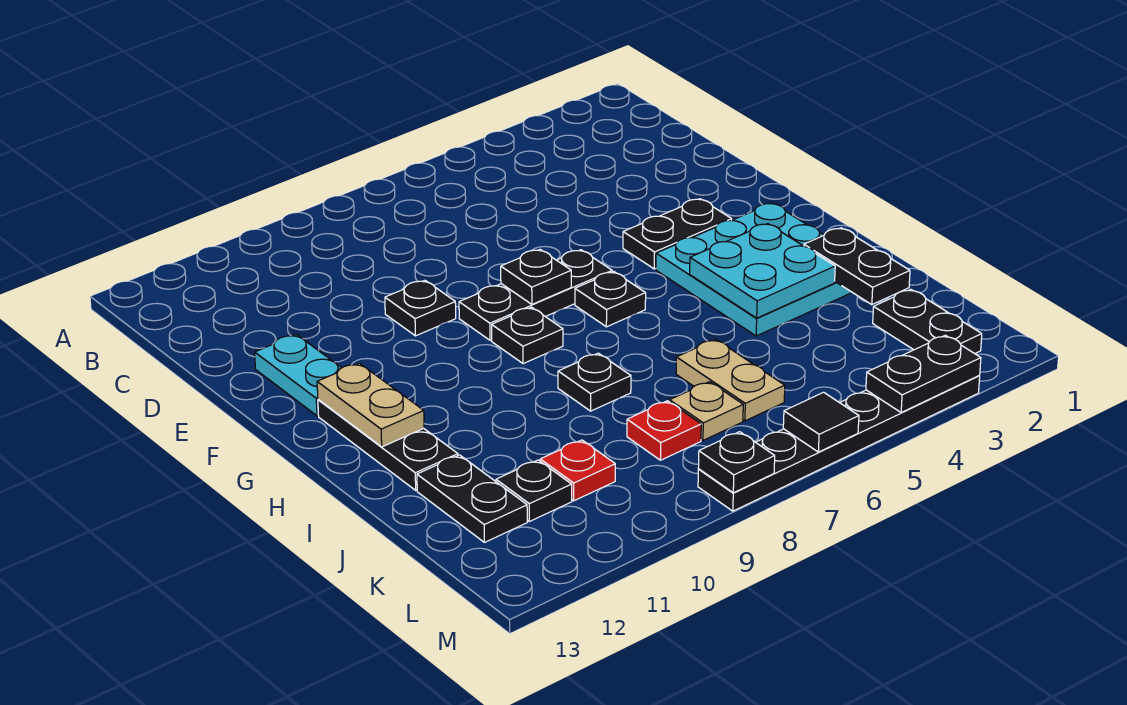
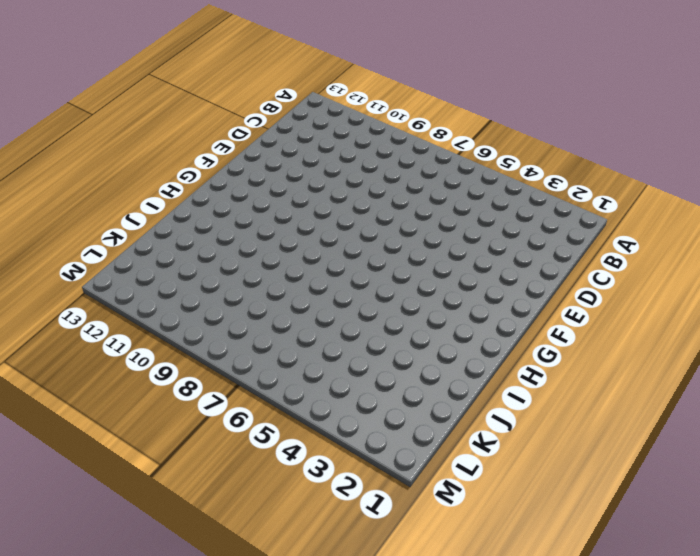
none -> black 1x1 plate [385,280,456,336]
none -> cyan 1x2 plate [255,335,341,416]
none -> black 1x2 plate [623,199,732,269]

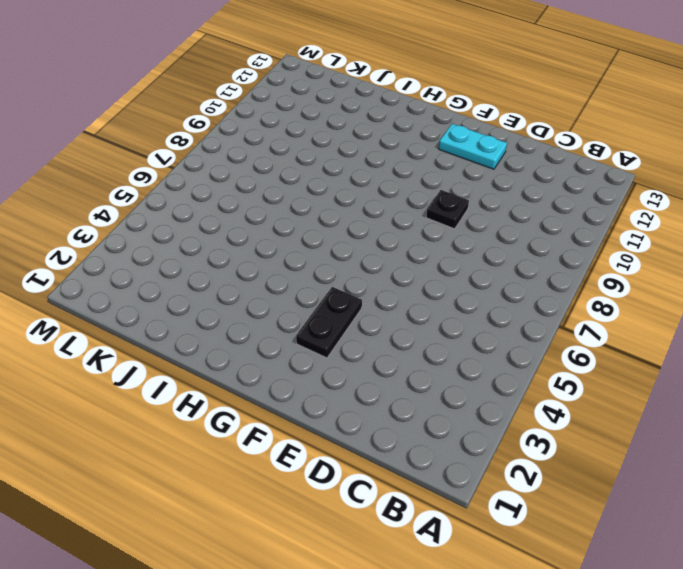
none -> black 1x3 plate [459,250,612,340]
none -> cyan 3x3 plate [656,203,852,336]
none -> black 1x1 plate [575,272,646,327]

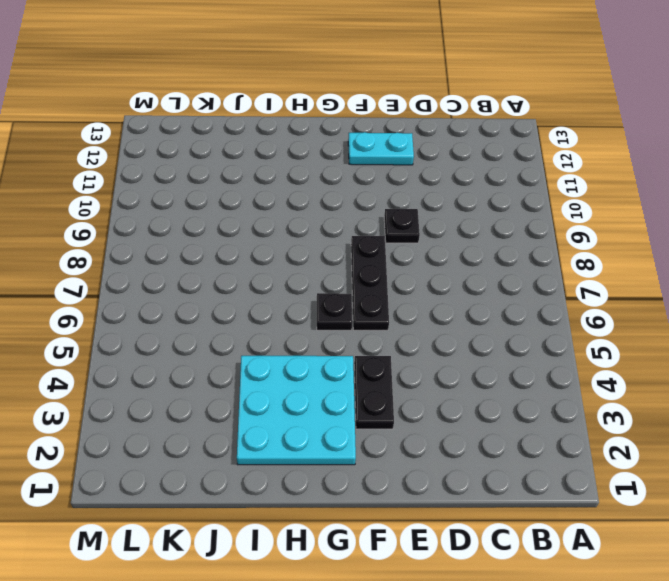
none -> black 1x1 plate [492,307,563,364]
none -> black 1x3 plate [318,400,458,490]
none -> black 1x1 plate [558,353,631,411]

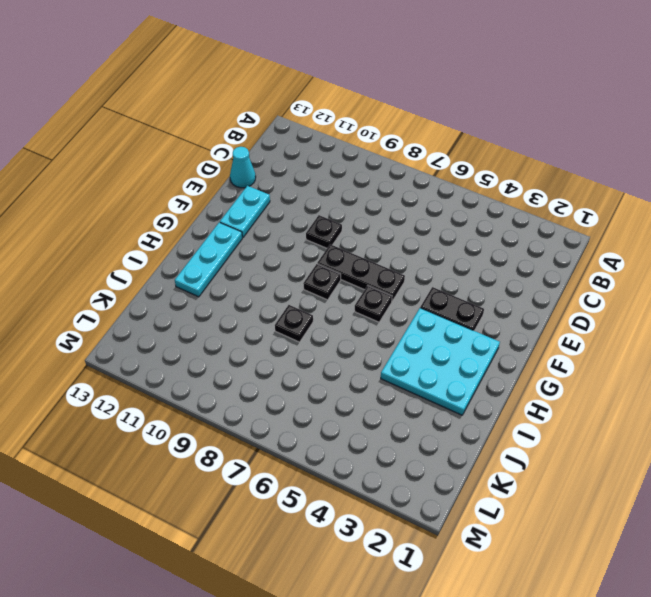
cyan 1x1 cone [230,147,256,188] -> none
cyan 1x3 plate [175,222,242,297] -> black 1x3 plate [318,400,458,490]
none -> tan 1x2 plate [676,339,785,421]
none -> black 1x2 plate [417,455,527,542]
none -> black 1x2 plate [873,289,982,354]

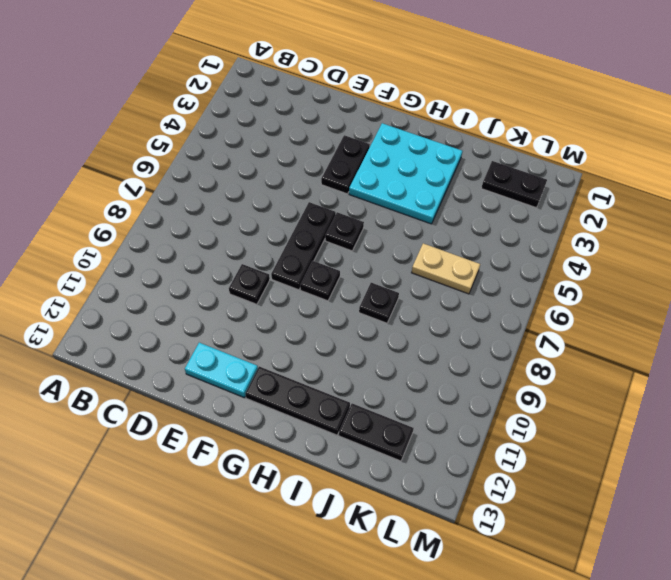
none -> tan 1x1 plate [670,382,743,440]
none -> red 1x1 plate [627,401,701,460]
none -> red 1x1 plate [540,440,615,501]

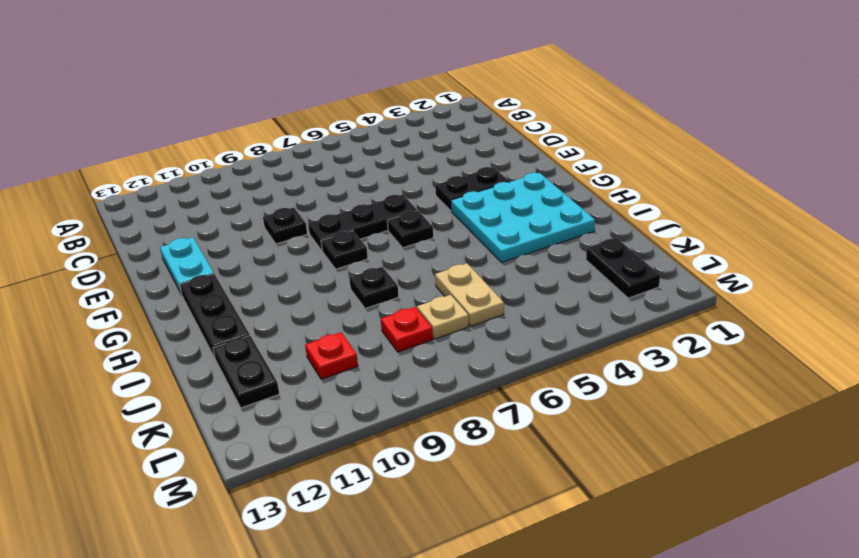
none -> black 1x1 plate [496,460,572,521]
none -> black 1x6 plate [698,376,980,511]
none -> black 1x1 plate [501,250,571,304]

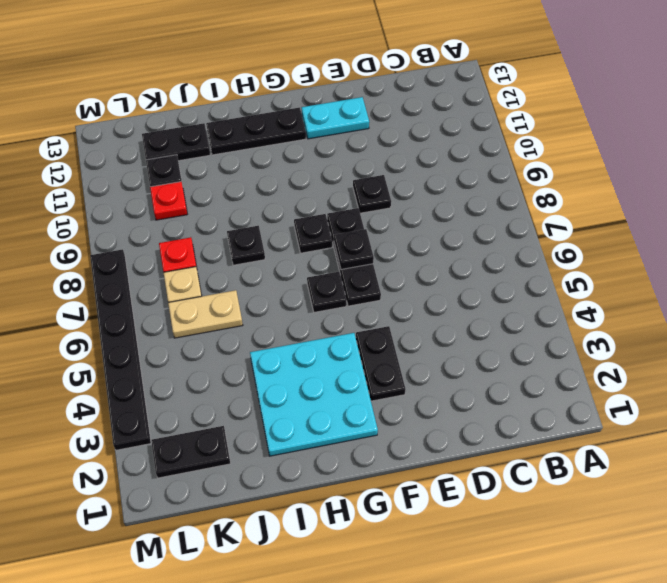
none -> tan 1x2 plate [317,363,424,447]
none -> cyan 2x2 plate [690,224,835,318]
none -> black 1x2 plate [804,228,910,305]

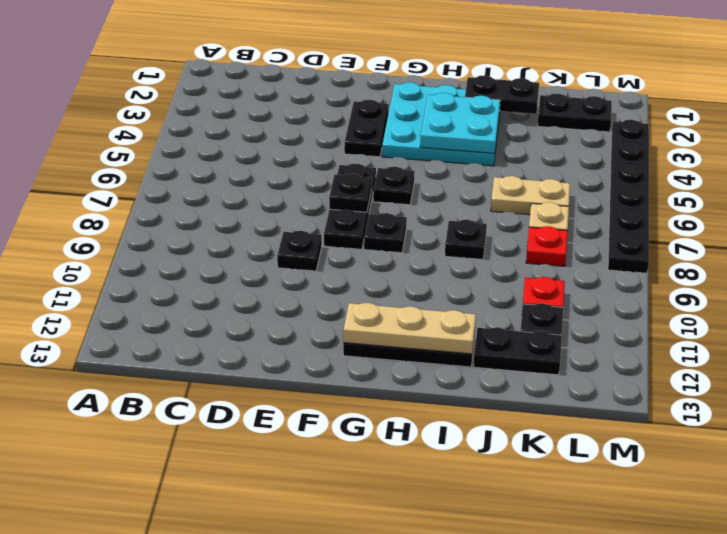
tan 1x3 plate [343,303,476,354] -> tan 1x2 plate [317,363,424,447]
none -> cyan 1x2 plate [255,335,341,416]
none -> black 1x2 plate [866,335,981,412]
none -> black 1x1 tile [783,392,859,452]

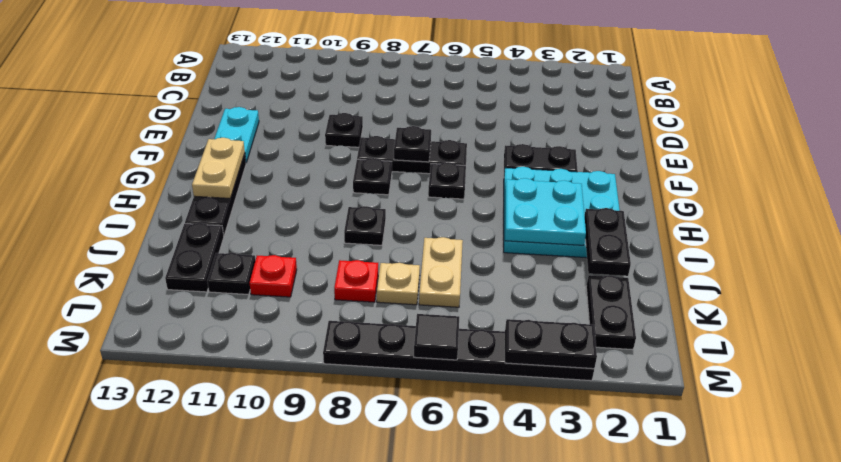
none -> black 1x1 plate [698,432,775,493]

